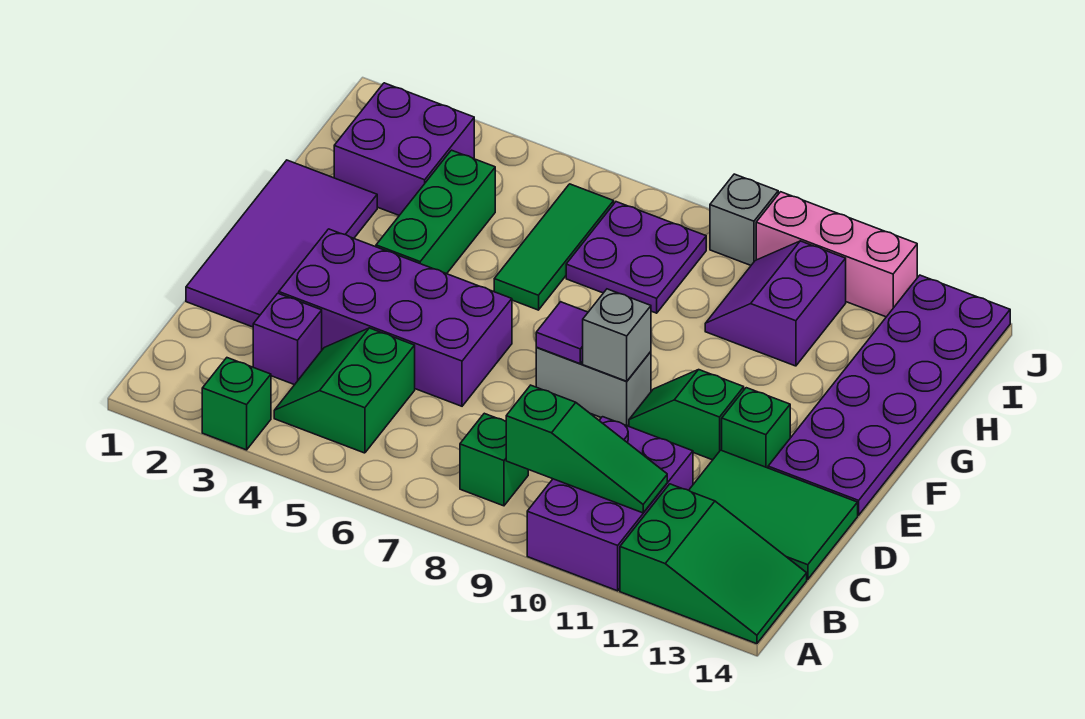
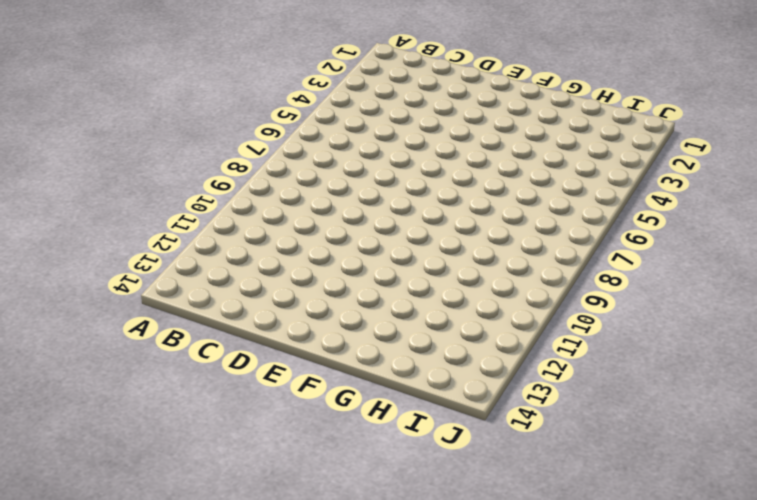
none -> green 1x1 brick [202,358,271,450]
none -> purple 2x3 brick [527,417,693,591]
none -> green 2x3 slope [620,484,807,644]

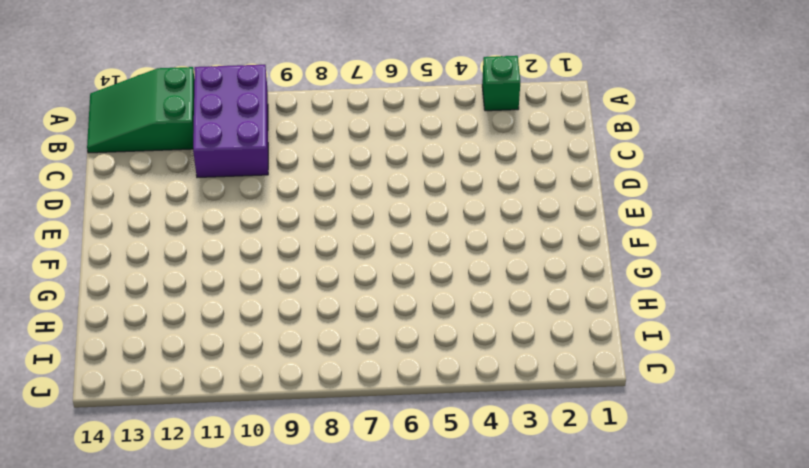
none -> green 2x2 slope [274,328,415,453]
none -> green 1x1 brick [460,413,528,506]
none -> purple 1x1 brick [253,293,322,385]

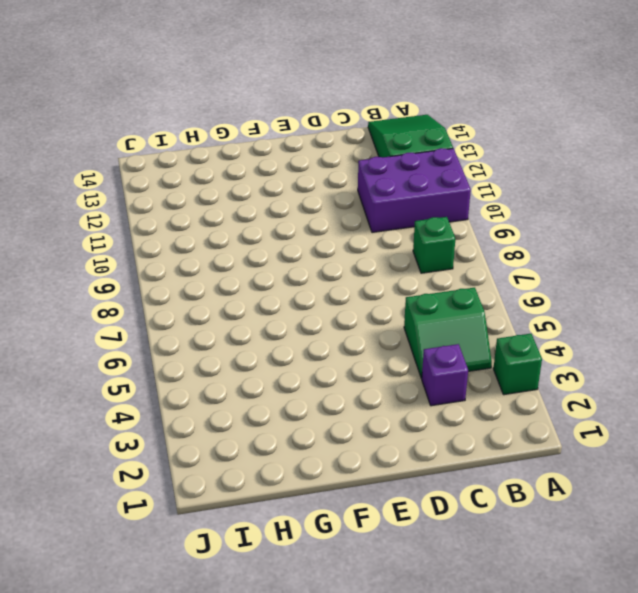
none -> green 2x3 tile [689,450,858,579]
none -> purple 2x4 tile [186,160,377,327]
none -> purple 2x4 brick [279,229,512,406]

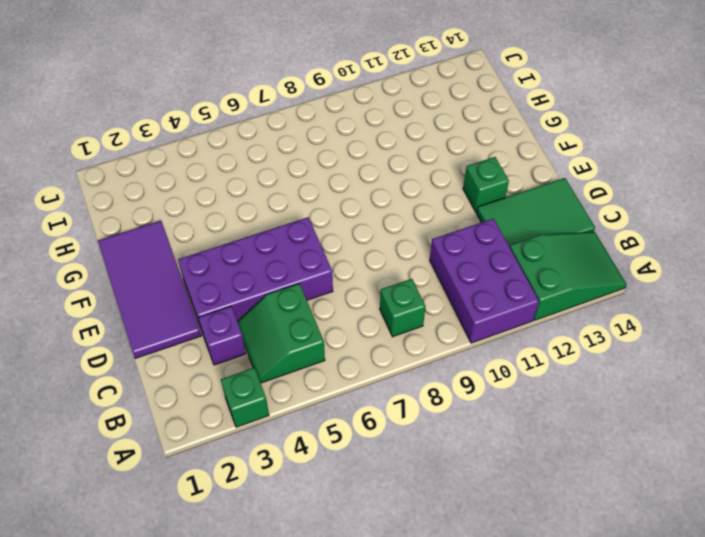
none -> grey 1x2 brick [536,348,651,426]
none -> green 1x2 slope [629,370,744,460]
none -> purple 2x6 plate [768,275,1010,515]

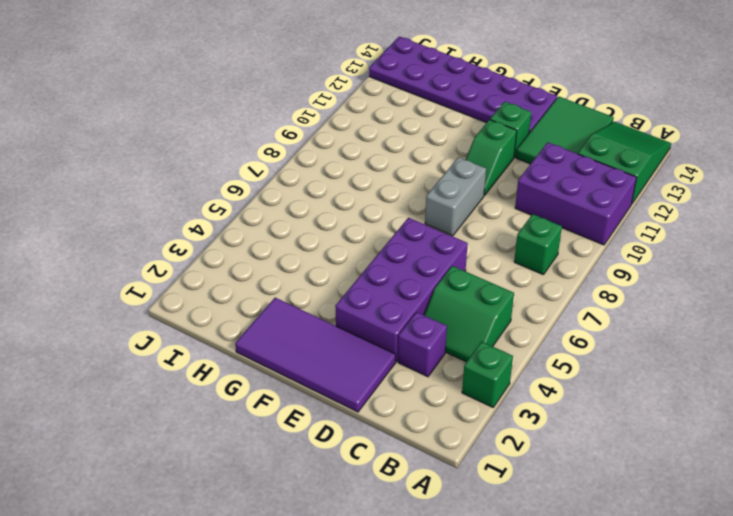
none -> green 1x3 brick [376,150,495,274]
none -> green 1x3 tile [494,184,614,310]
none -> purple 2x2 brick [334,83,474,215]

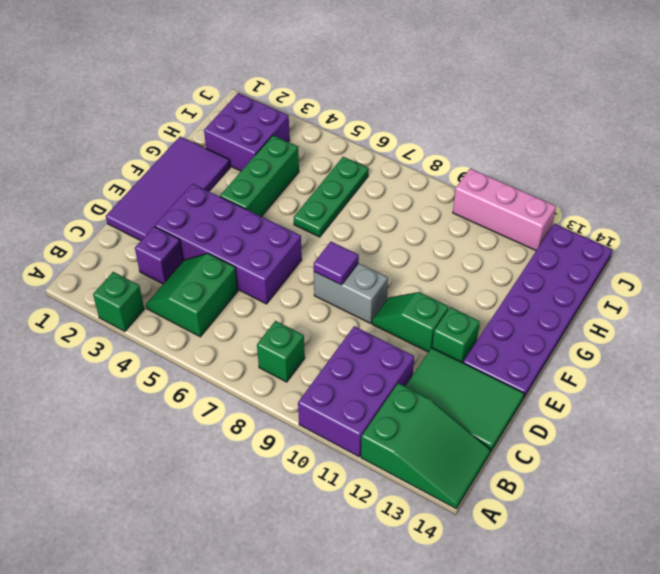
green 1x3 plate [294,157,369,237] -> green 1x3 tile [494,184,614,310]
none -> purple 2x2 plate [566,202,706,313]
none -> purple 2x2 slope [705,241,846,366]
none -> grey 1x1 brick [710,174,778,265]

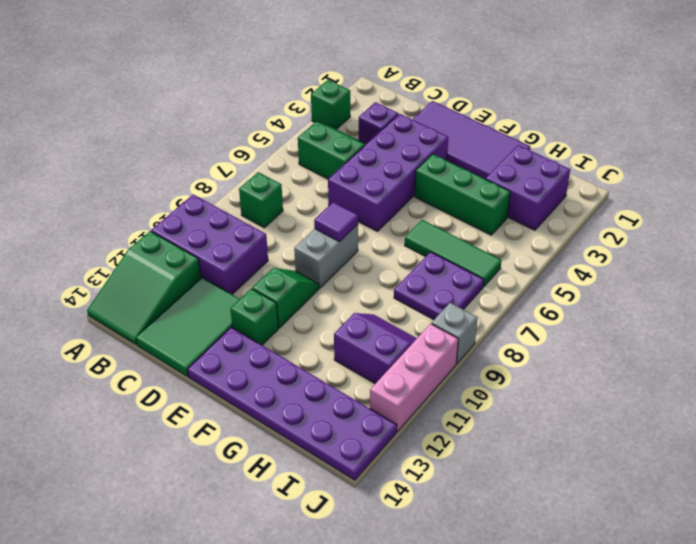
none -> green 1x3 slope [506,385,667,513]
none -> grey 1x1 brick [583,289,651,381]

